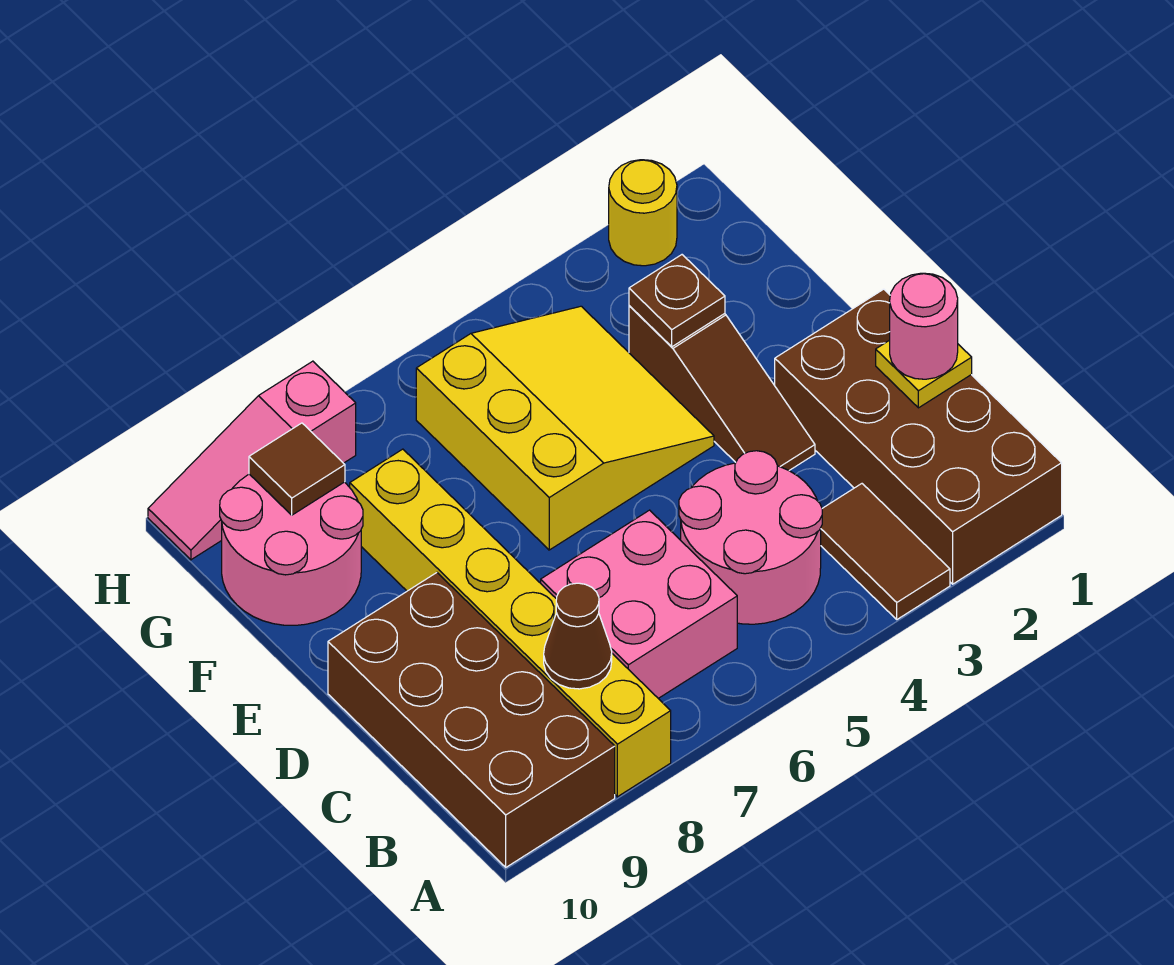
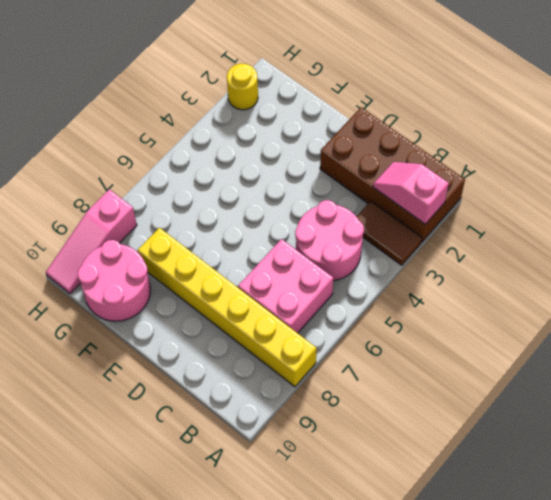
pink 1x2 slope [373,162,449,224] -> none
none -> brown 2x4 brick [328,573,615,867]
none -> brown 1x3 slope [629,306,815,470]
none -> yellow 3x3 slope [416,306,714,550]

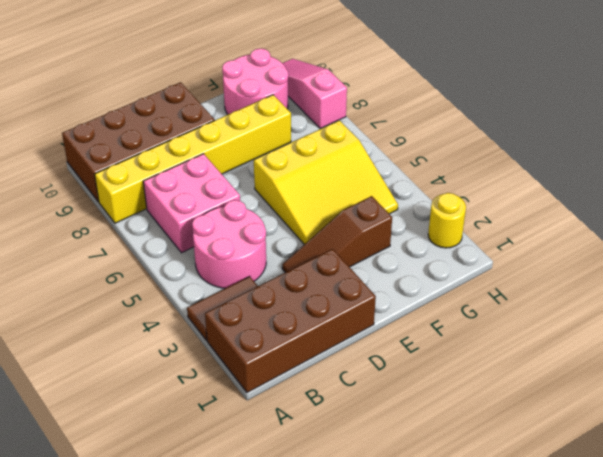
none -> brown 1x1 cone [544,583,612,689]
none -> yellow 1x1 plate [876,340,972,408]
none -> brown 1x1 plate [629,255,725,347]

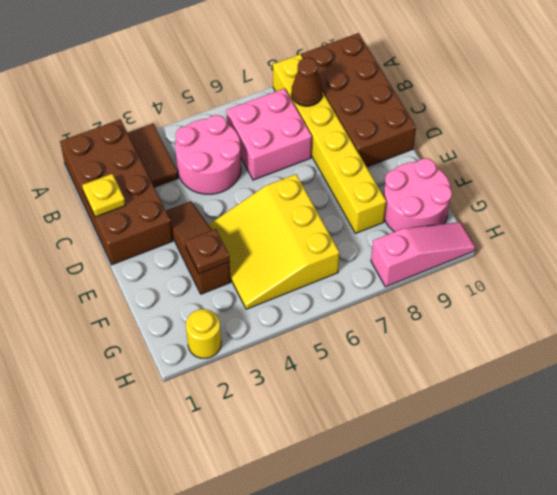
none -> brown 1x1 tile [249,423,345,515]
none -> pink 1x1 round brick [890,273,958,379]

